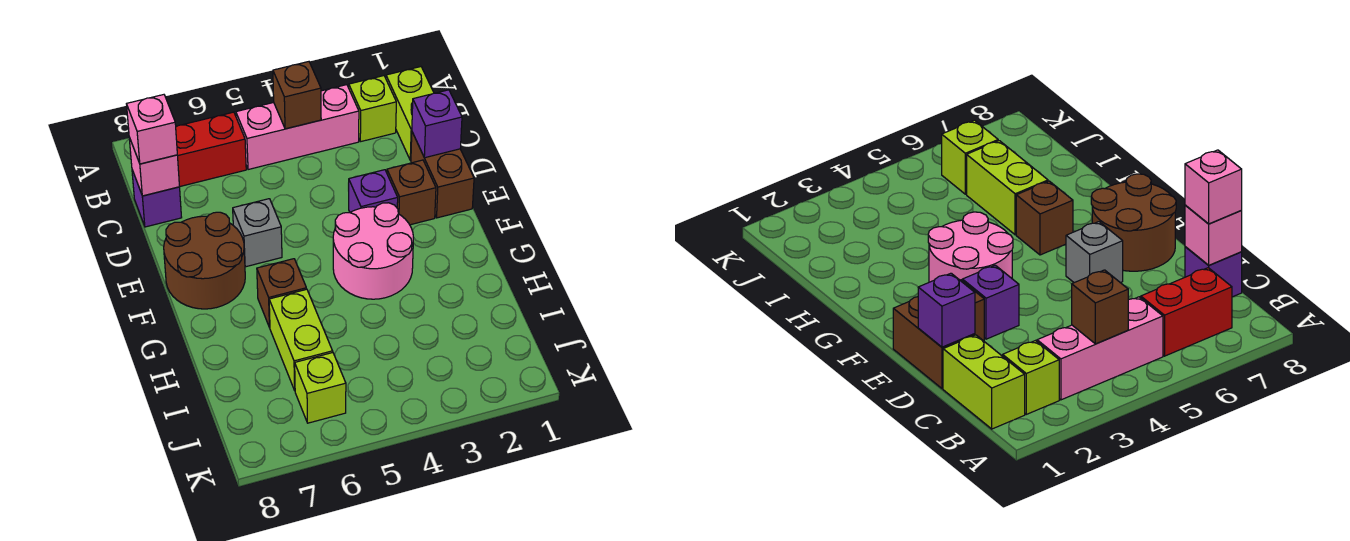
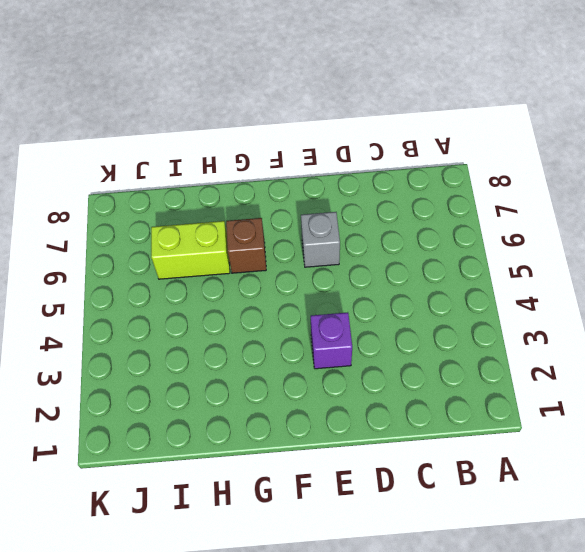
none -> lime 1x2 brick [386,67,434,160]
none -> lime 1x1 brick [349,76,396,142]
none -> pink 1x3 brick [236,85,359,170]

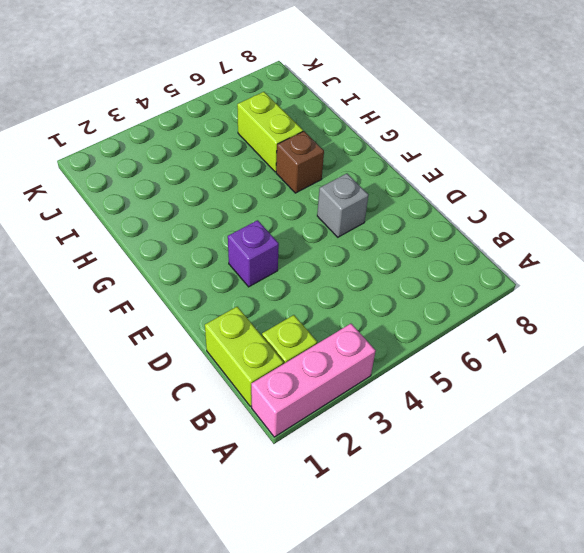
pink 1x3 brick [251,324,376,437] -> pink 1x3 brick moved to [236,85,359,170]
none -> red 1x2 brick [176,112,246,186]
none -> purple 1x1 brick [132,170,182,227]
none -> brown 1x2 brick [411,132,474,218]

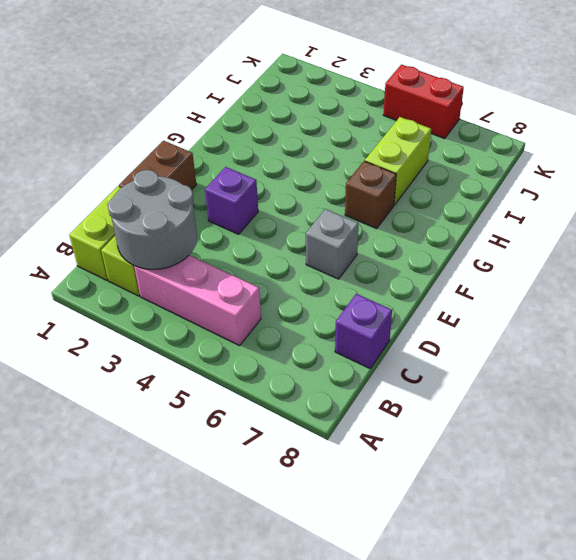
grey 2x2 round brick [108,170,197,269] -> none
red 1x2 brick [383,65,464,139] -> red 1x2 brick moved to [176,112,246,186]
none -> brown 1x1 brick [387,160,436,225]
none -> brown 2x2 round brick [164,212,245,309]
none -> pink 2x2 round brick [333,203,414,299]

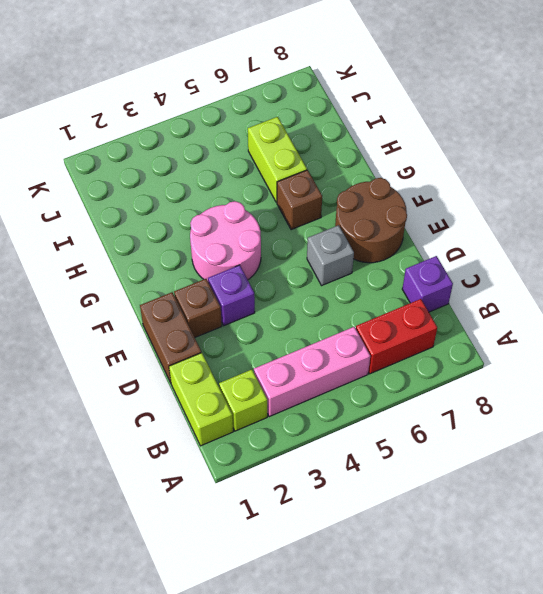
none -> lime 1x1 brick [295,353,346,423]
none -> brown 1x1 brick [273,62,321,129]
none -> pink 1x1 brick [129,138,180,196]

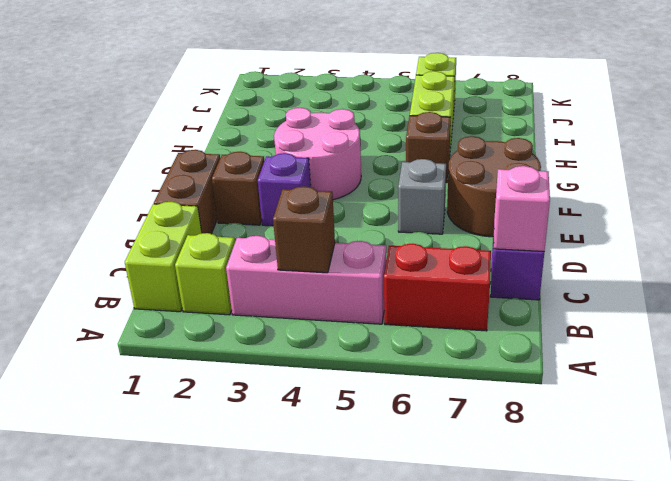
none -> purple 1x1 brick [412,90,462,158]
none -> pink 1x1 brick [127,95,177,164]

